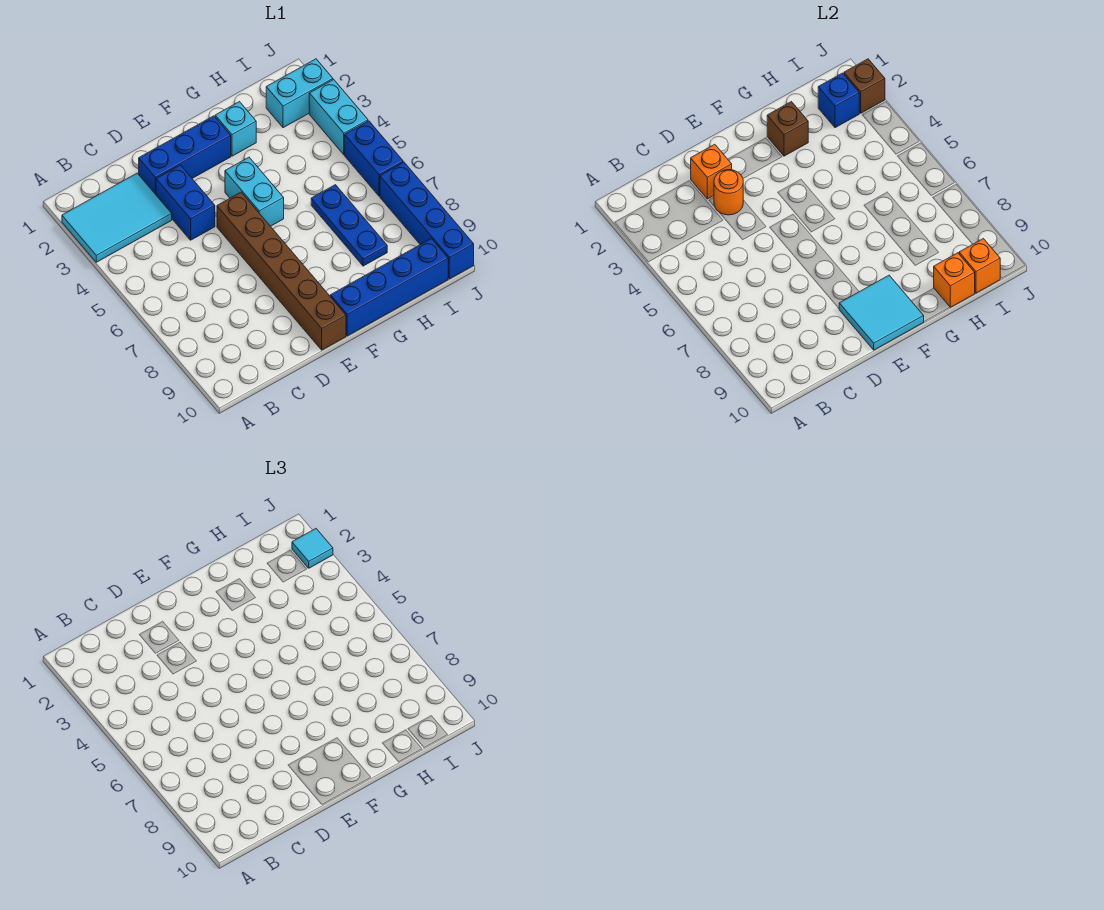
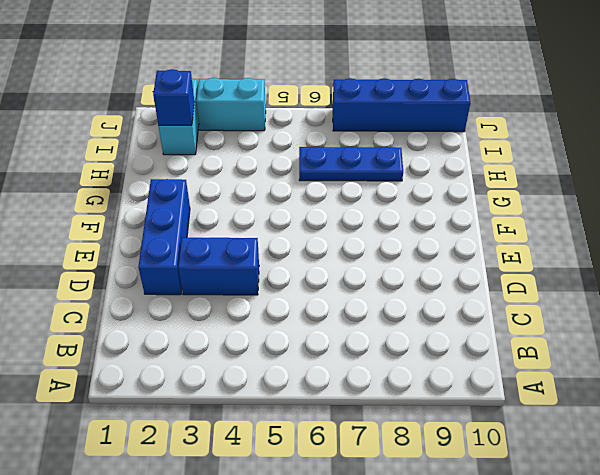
none -> cyan 2x3 tile [62,173,172,262]
none -> brown 1x6 brick [217,192,346,350]
none -> cyan 1x2 brick [225,157,284,226]

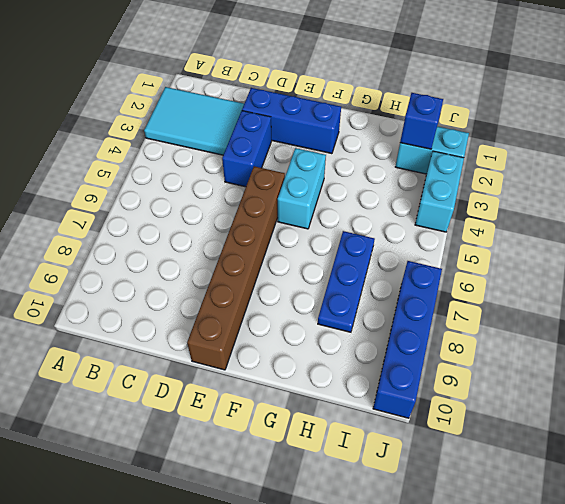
none -> blue 1x4 brick [330,239,448,336]
none -> cyan 1x1 brick [215,102,256,156]
none -> blue 1x2 brick [345,121,403,196]

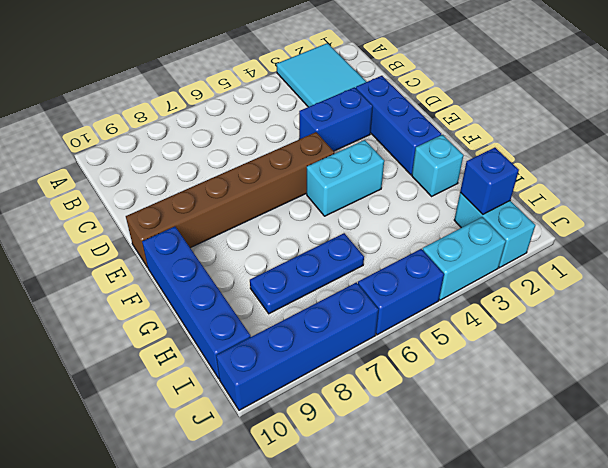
none -> orange 1x1 brick [691,144,732,199]
none -> orange 1x1 round brick [714,170,743,215]
none -> cyan 2x2 tile [839,275,924,350]

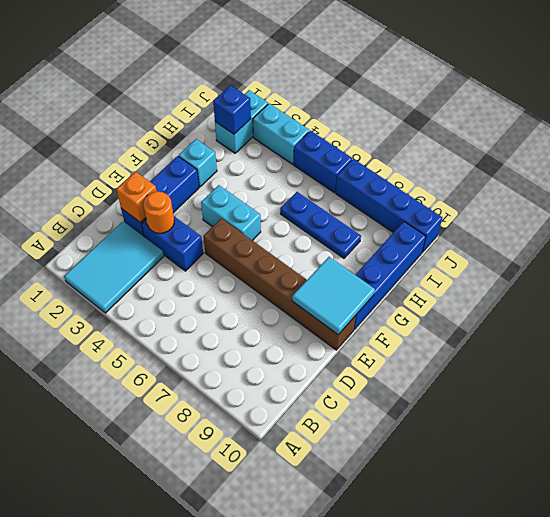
none -> brown 1x1 brick [767,102,808,156]
none -> orange 1x1 brick [934,253,975,307]
none -> orange 1x1 brick [959,239,1000,293]

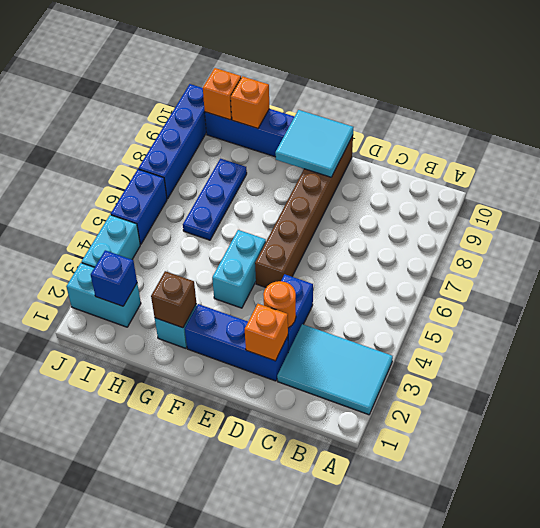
none -> brown 1x1 brick [844,59,885,113]
none -> cyan 1x1 tile [292,529,333,568]

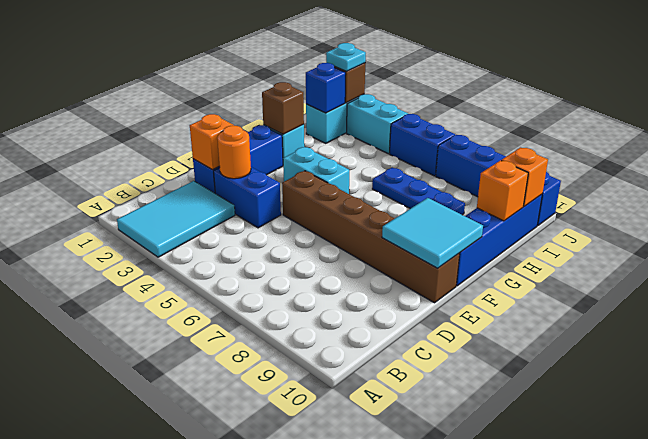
cyan 1x1 plate [326,43,366,71] -> cyan 1x1 tile [292,529,333,568]

